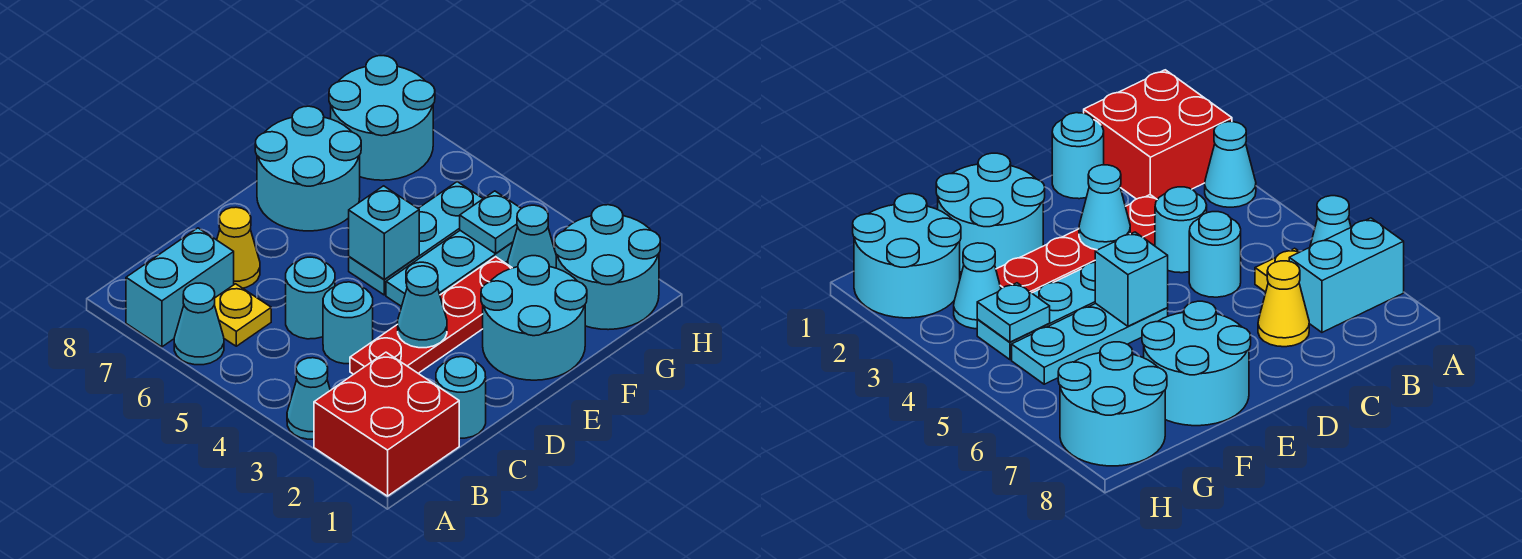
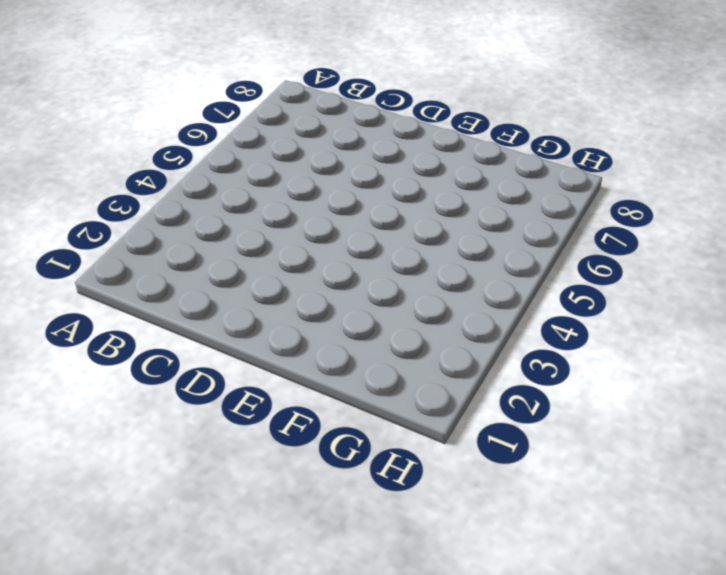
none -> red 2x2 brick [314,352,459,496]
none -> cyan 1x1 cone [287,358,330,439]
none -> cyan 1x1 cone [174,283,224,365]

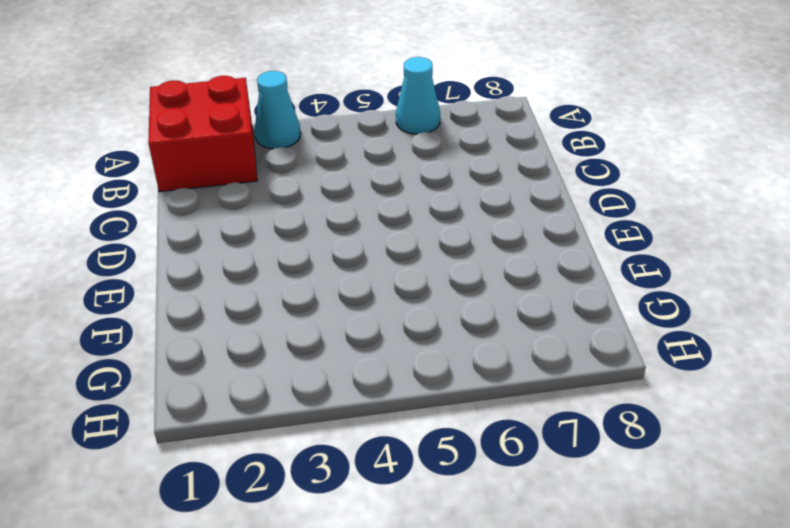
none -> cyan 1x2 brick [126,228,234,347]
none -> yellow 1x1 plate [214,284,271,346]
none -> cyan 1x1 round brick [436,357,486,438]

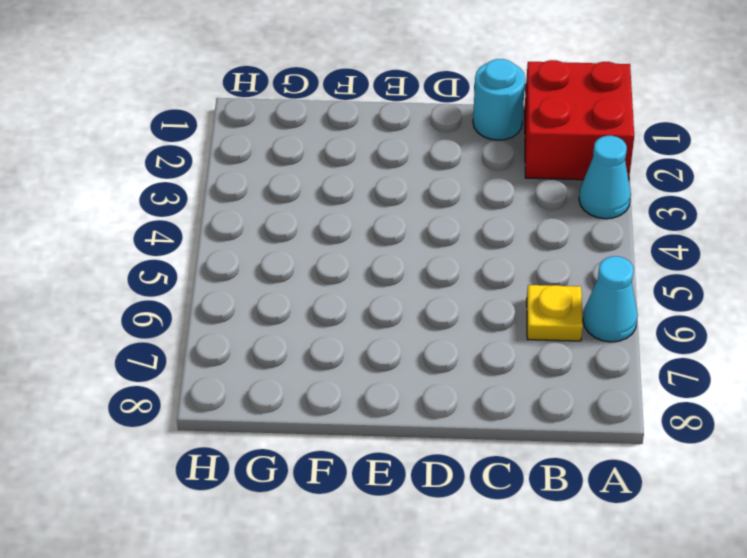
none -> cyan 1x2 brick [126,228,234,347]
none -> red 1x4 plate [350,257,512,374]
none -> cyan 1x1 round brick [323,282,373,364]

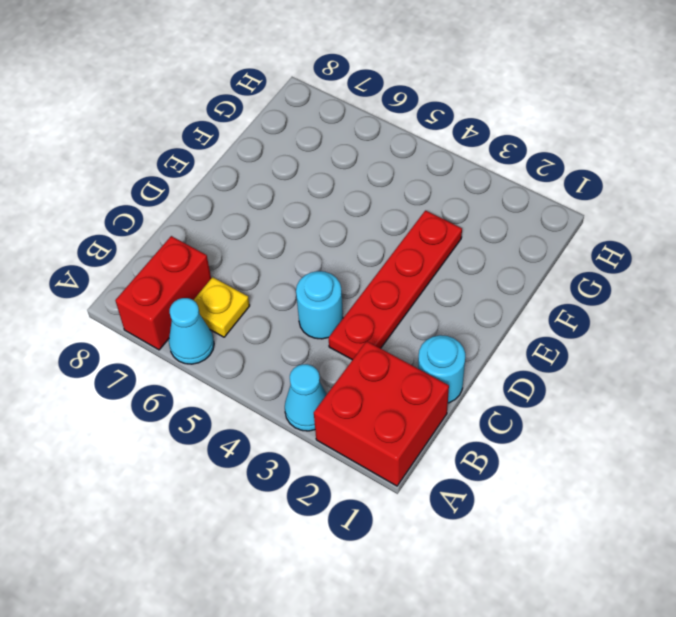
red 1x2 brick [115,236,211,350] -> cyan 1x2 brick [126,228,234,347]
none -> cyan 1x1 round brick [286,257,335,339]
none -> yellow 1x1 cone [217,207,260,288]
none -> cyan 2x2 round brick [481,256,587,380]

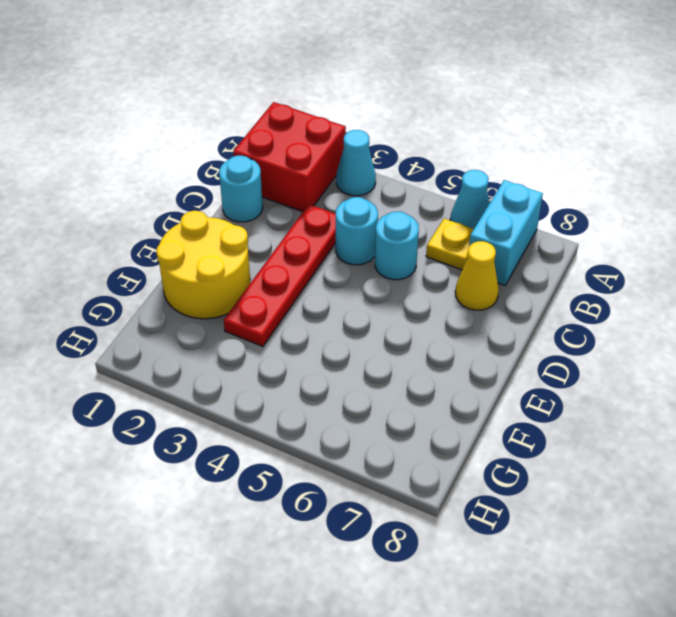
yellow 2x2 round brick [156,211,250,319] -> cyan 2x2 round brick [481,256,587,380]
none -> cyan 1x3 plate [386,231,513,307]
none -> cyan 1x3 plate [349,182,483,295]
none -> cyan 2x2 round brick [255,106,361,231]

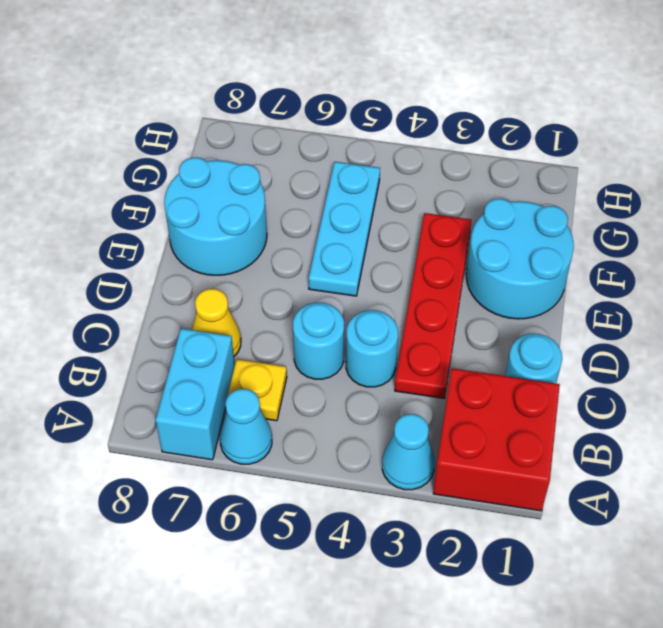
none -> cyan 1x3 plate [386,231,513,307]
none -> cyan 2x2 round brick [555,205,660,330]
none -> cyan 1x1 cone [508,205,556,268]

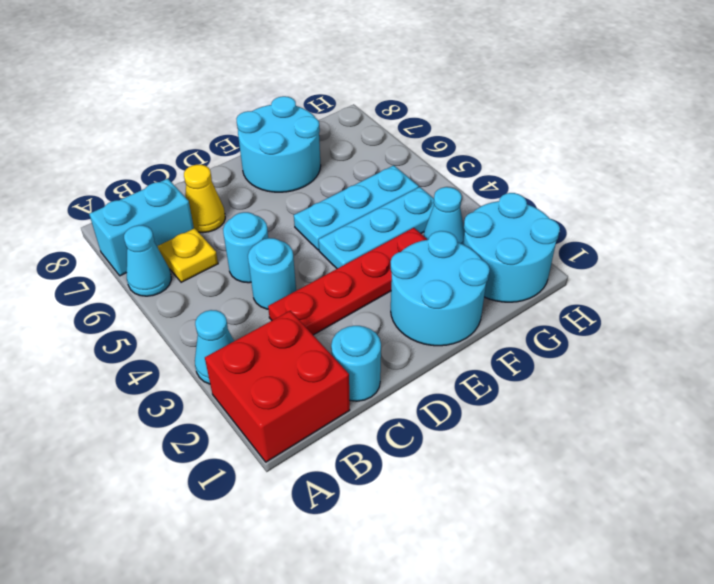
none -> cyan 2x2 round brick [329,56,435,180]
none -> cyan 1x1 cone [398,266,447,348]
none -> cyan 1x1 brick [349,186,419,280]

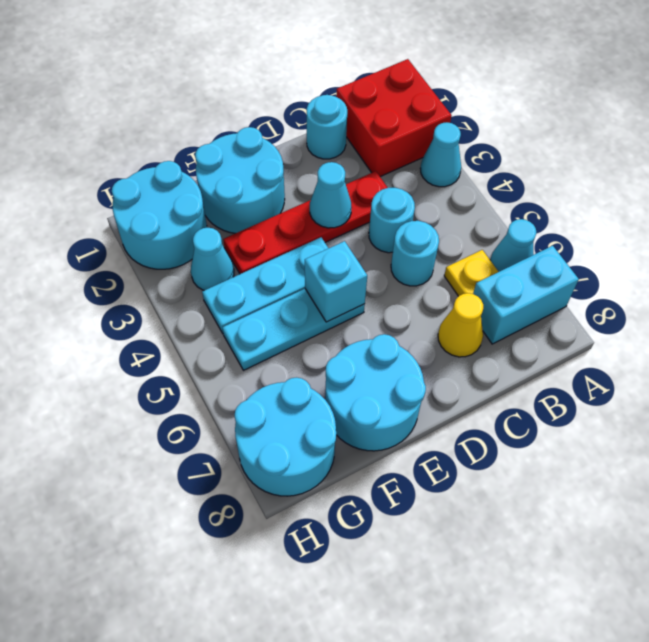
none -> cyan 1x1 plate [460,191,521,254]

